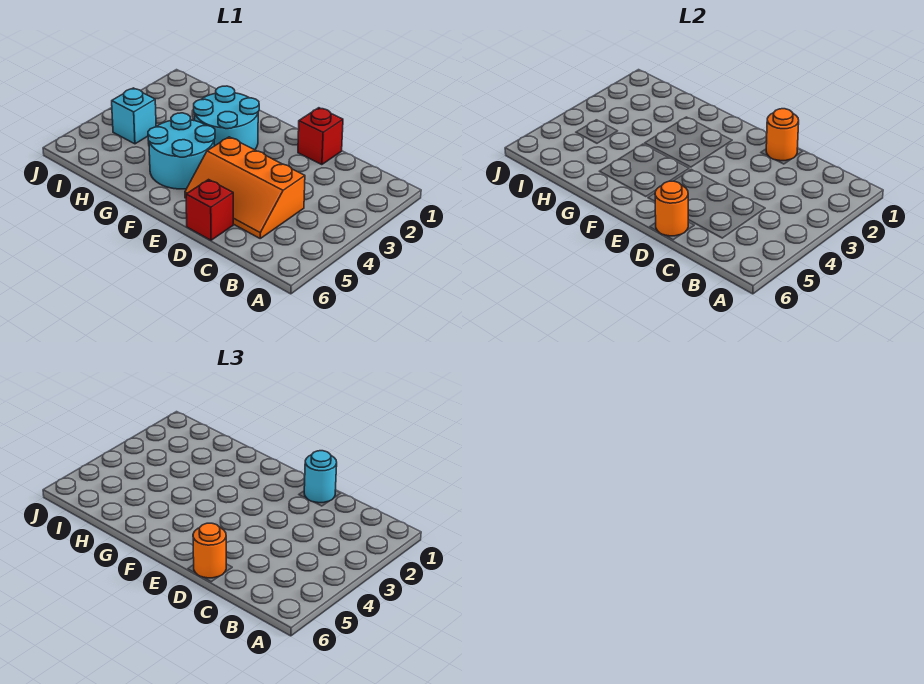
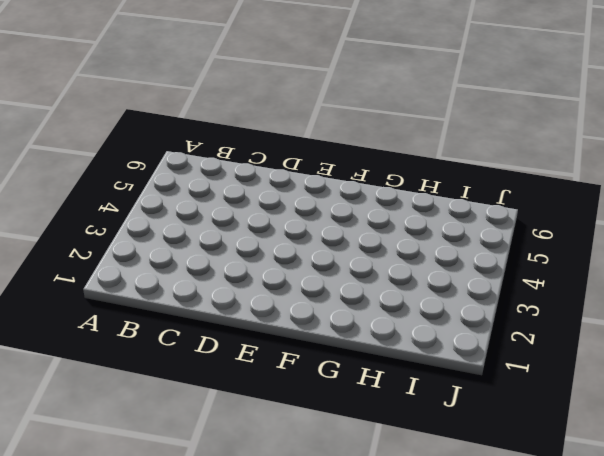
none -> orange 2x3 slope [185,137,305,238]
none -> red 1x1 brick [298,108,343,165]

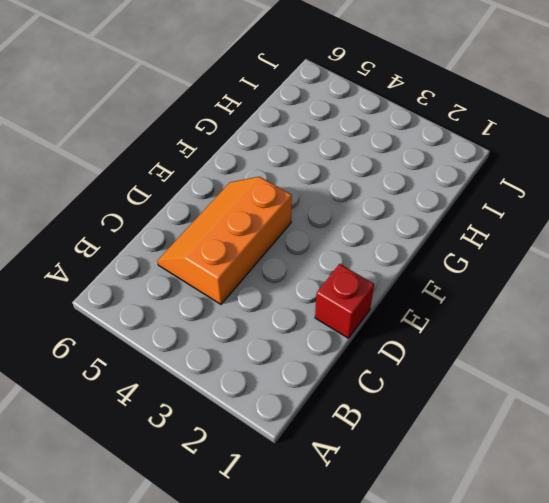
none -> red 1x1 brick [186,180,233,240]
none -> cyan 2x2 round brick [194,86,259,150]

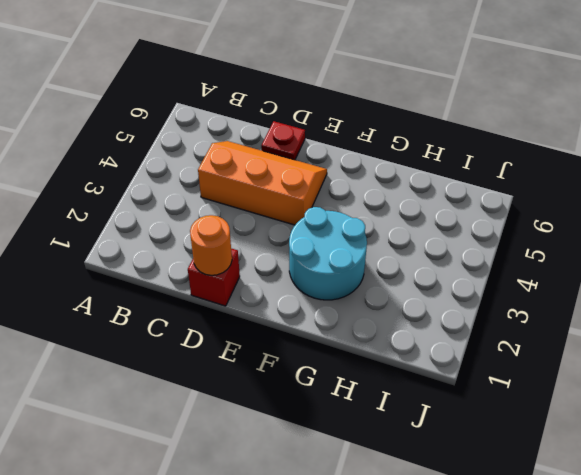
red 1x1 plate [261,121,305,160] -> red 1x1 brick [186,180,233,240]
none -> cyan 2x2 round brick [148,113,215,189]
none -> cyan 1x1 brick [112,88,156,144]

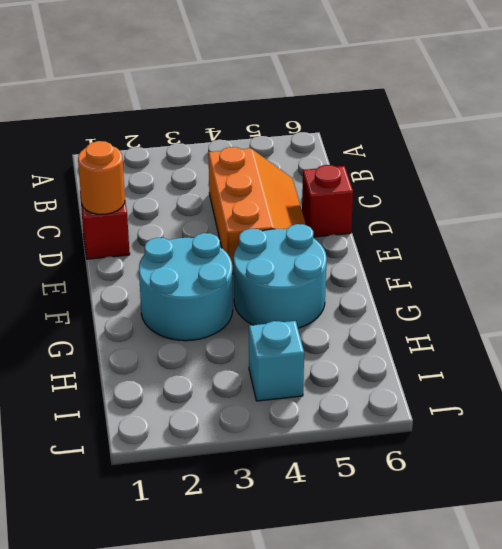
none -> orange 1x1 round brick [655,181,688,236]
none -> cyan 1x1 round brick [304,451,337,503]

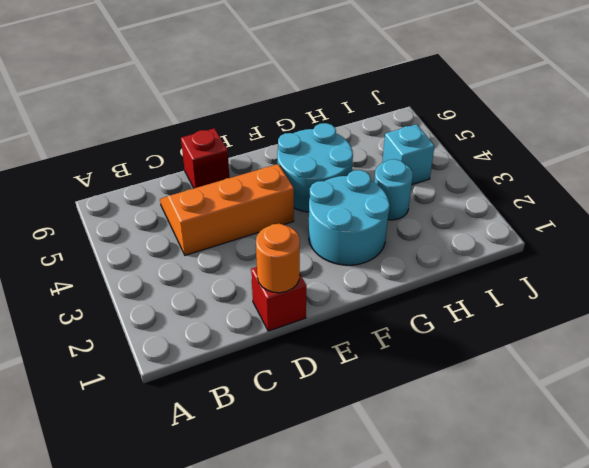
cyan 1x1 round brick [374,159,413,220] -> cyan 1x1 round brick moved to [304,451,337,503]
none -> orange 1x1 round brick [655,181,688,236]
none -> orange 1x1 round brick [193,523,226,578]

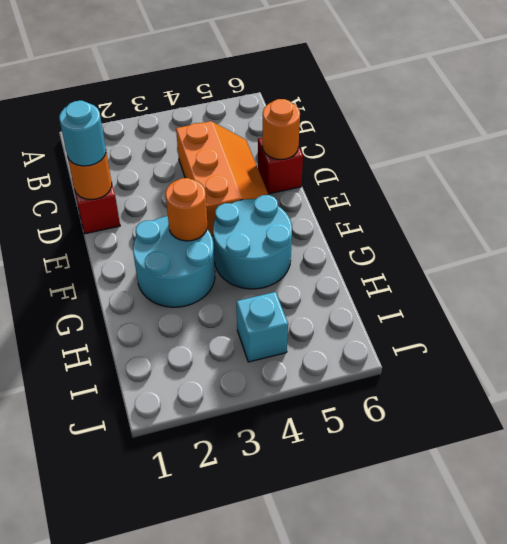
orange 1x1 round brick [165,178,208,241] -> orange 1x1 round brick moved to [193,523,226,578]

